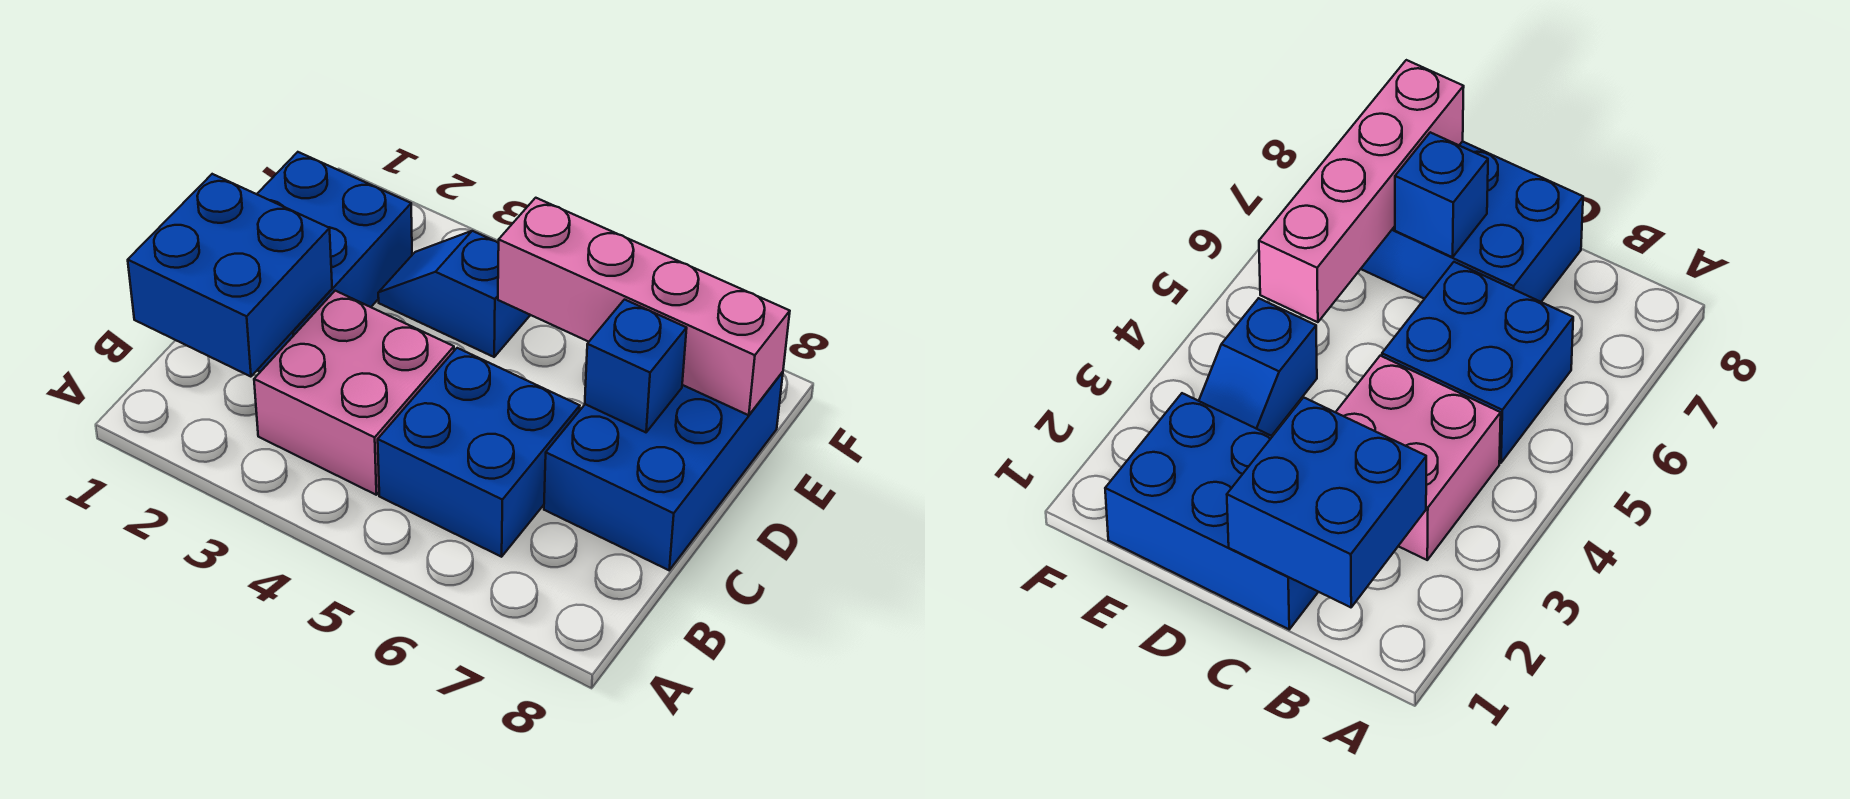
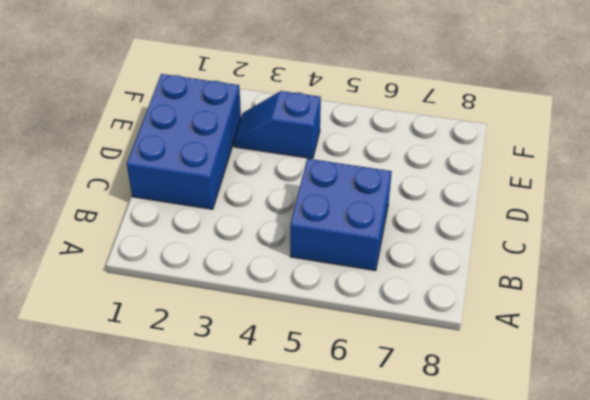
none -> pink 2x2 brick [254,291,454,495]
none -> blue 2x3 brick [544,372,783,570]

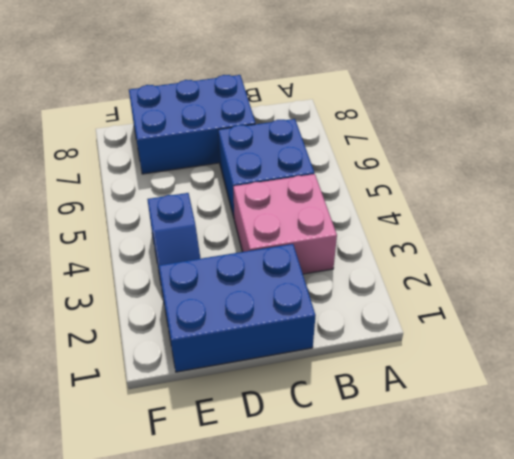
none -> blue 2x2 brick [128,174,332,377]
none -> blue 1x1 brick [585,300,687,432]

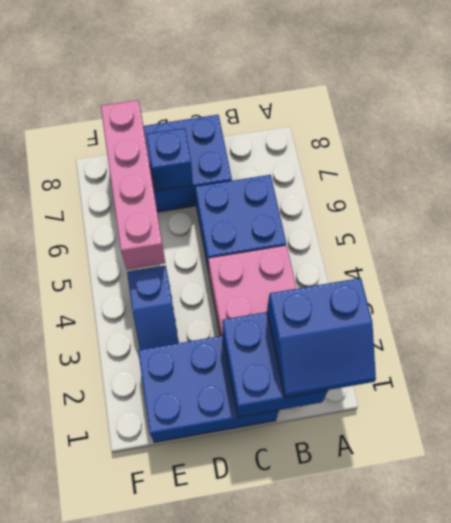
blue 2x2 slope [267,278,376,398] -> none

